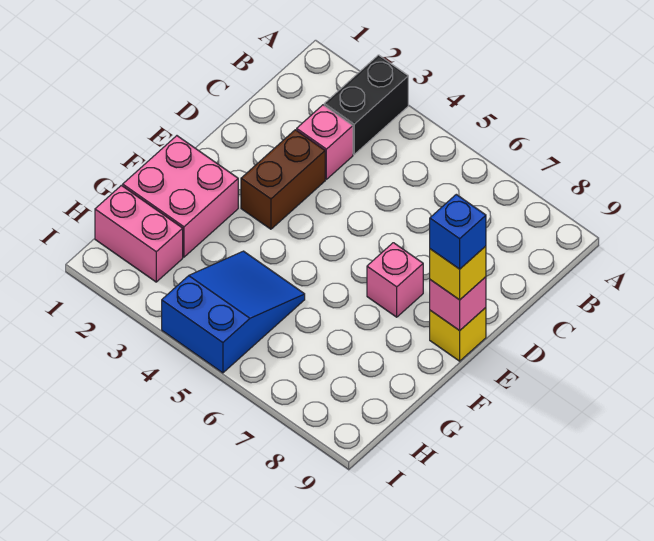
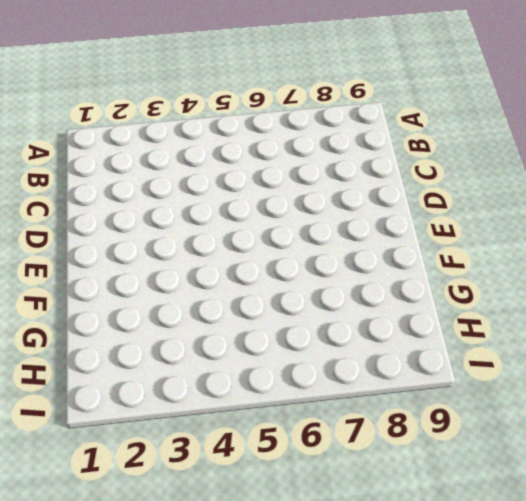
none -> black 1x2 brick [324,55,408,154]
none -> pink 1x1 brick [297,105,353,179]

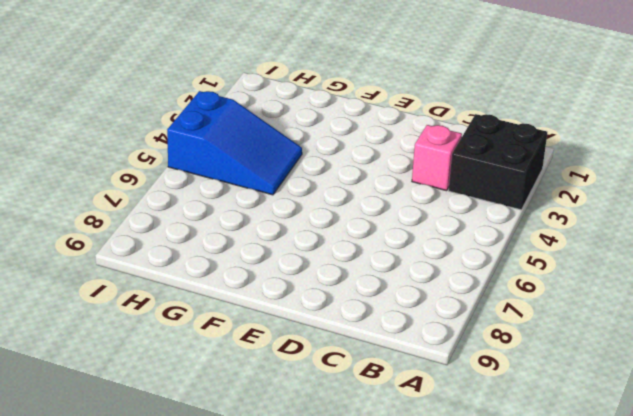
black 2x2 brick [449,114,547,210] -> black 1x2 brick [324,55,408,154]
none -> brown 1x2 brick [241,130,325,229]
none -> pink 1x1 brick [367,243,423,317]

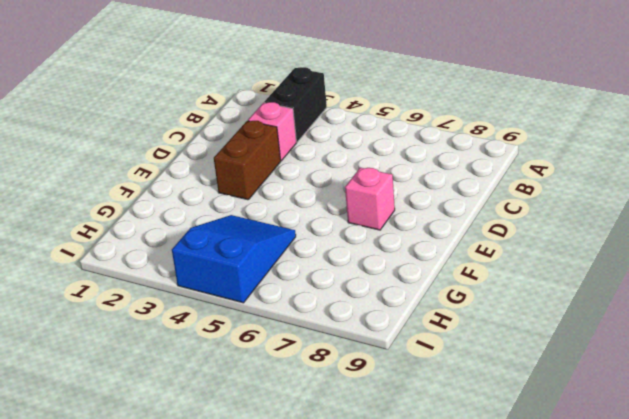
none -> yellow 1x1 brick [430,308,486,361]
none -> pink 2x2 brick [123,136,238,257]

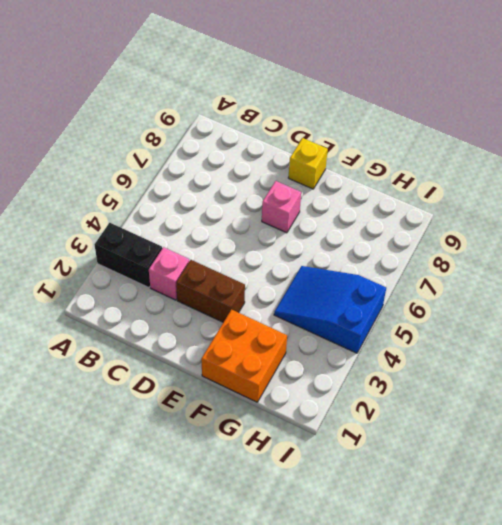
orange 2x2 brick [201,310,287,402] -> pink 2x2 brick [123,136,238,257]
none -> pink 1x2 brick [95,185,183,282]
none -> pink 1x1 brick [430,277,486,331]

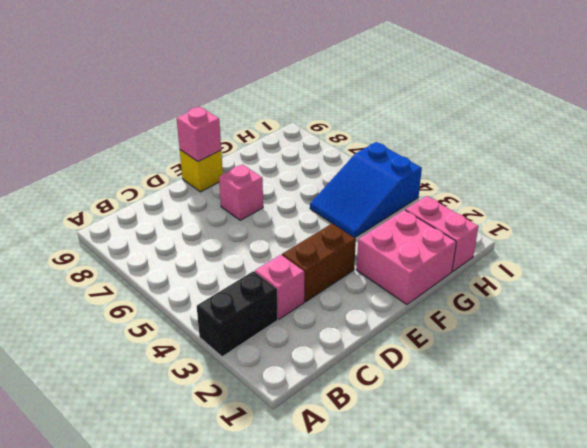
none -> yellow 1x1 brick [430,246,486,300]
none -> blue 1x1 brick [430,194,486,269]

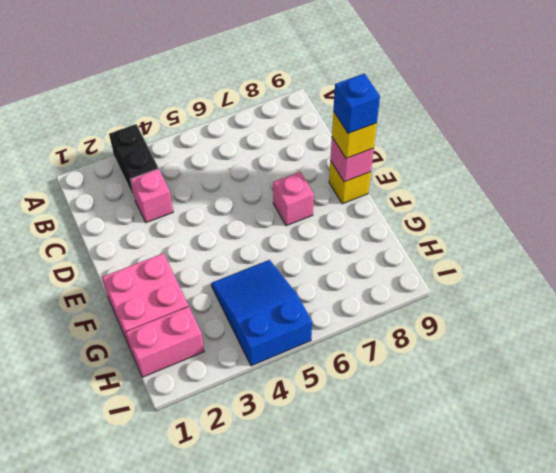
none -> brown 1x2 brick [241,130,325,229]

